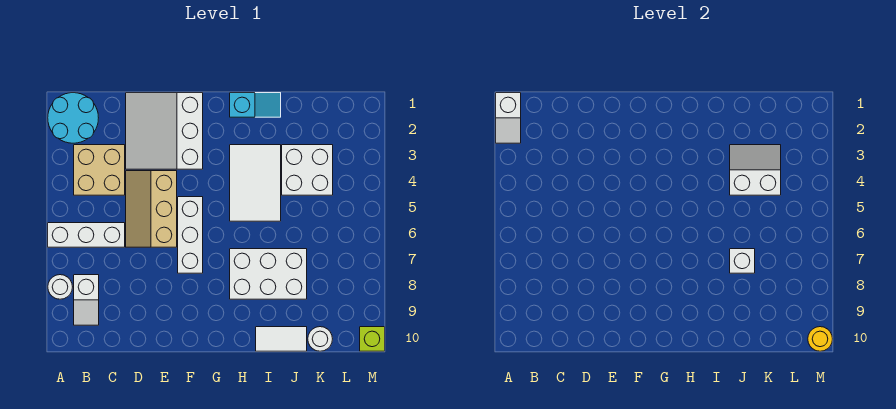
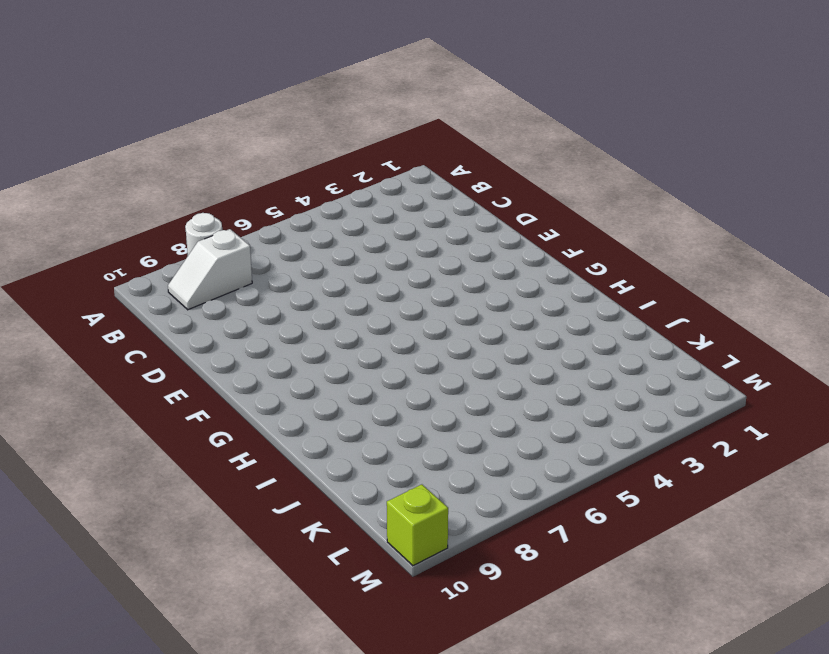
none -> cyan 2x2 round brick [48,93,98,143]
none -> white 1x3 brick [48,223,125,247]
none -> tan 2x2 brick [74,145,125,195]

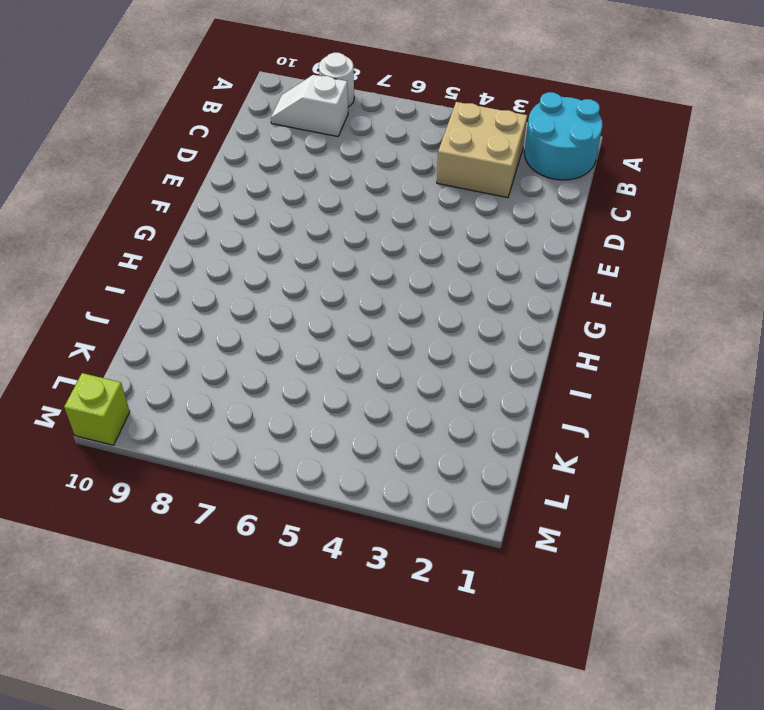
none -> white 1x3 brick [48,223,125,247]
none -> white 3x3 slope [126,93,203,169]
none -> tan 2x3 slope [126,171,177,247]

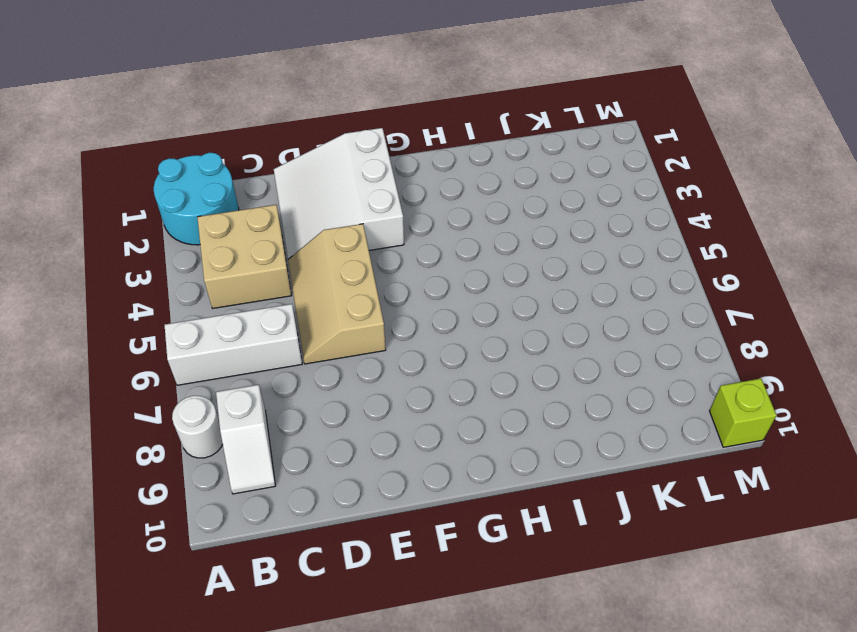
none -> white 1x3 brick [178,197,203,273]
none -> cyan 1x2 slope [230,93,281,117]
none -> white 2x3 tile [230,145,281,221]

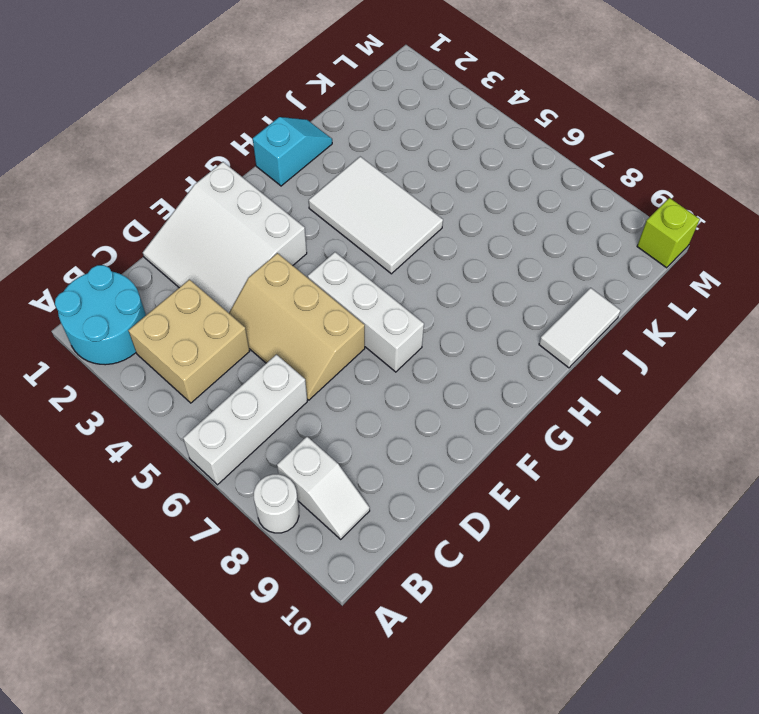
none -> white 2x3 brick [230,249,307,299]
none -> white 2x2 brick [282,145,333,195]
none -> white 1x1 round brick [308,327,332,351]

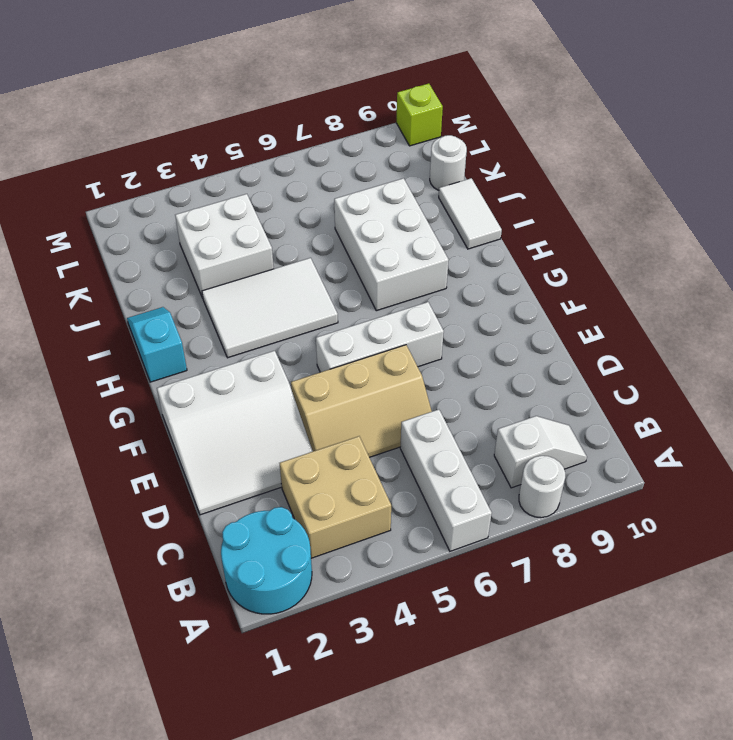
none -> white 1x2 slope [496,93,521,143]
none -> white 2x2 slope [730,145,781,195]
none -> white 1x1 brick [730,249,755,273]

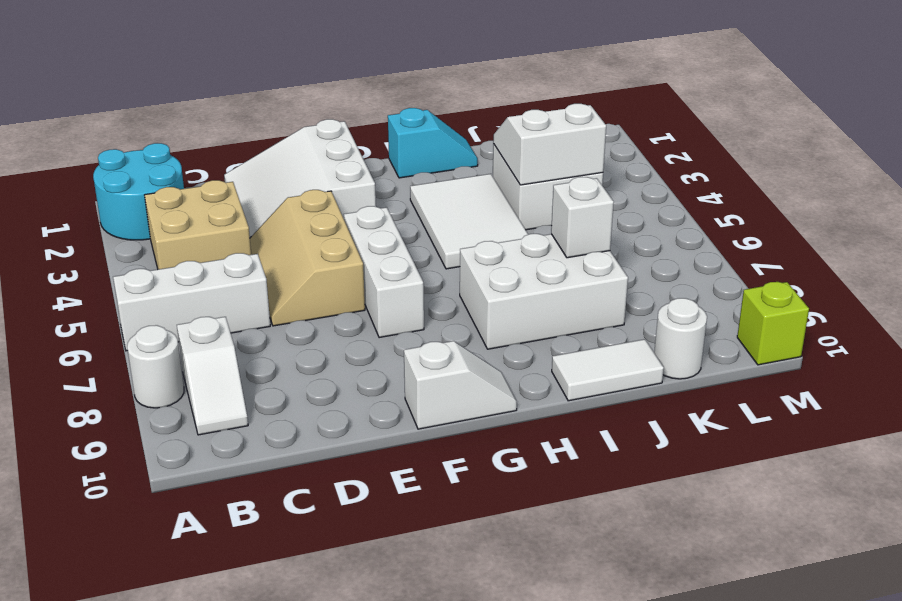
white 1x2 slope [404,341,517,429] -> white 1x2 slope turned to [496,93,521,143]
none -> yellow 1x1 round brick [808,327,832,351]

